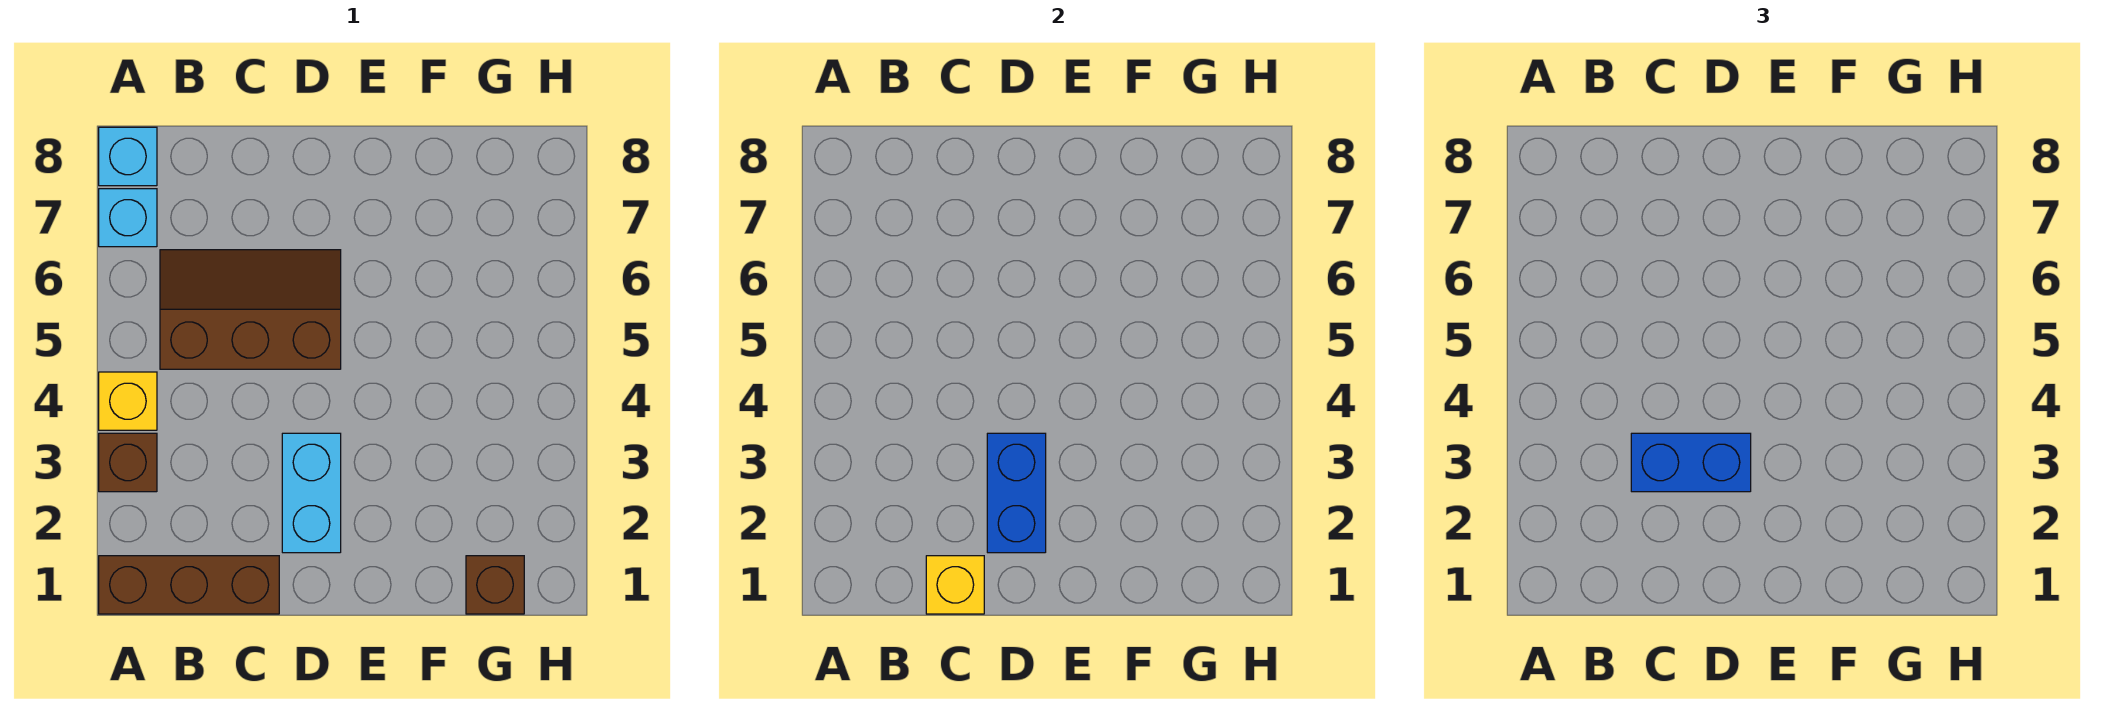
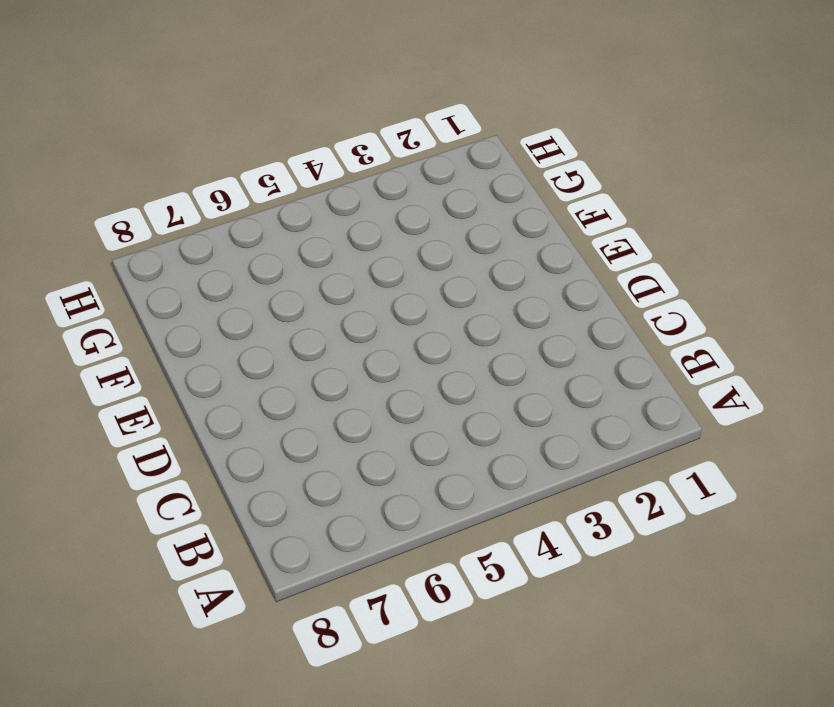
none -> brown 1x3 brick [99,556,279,614]
none -> brown 1x1 brick [99,433,157,492]

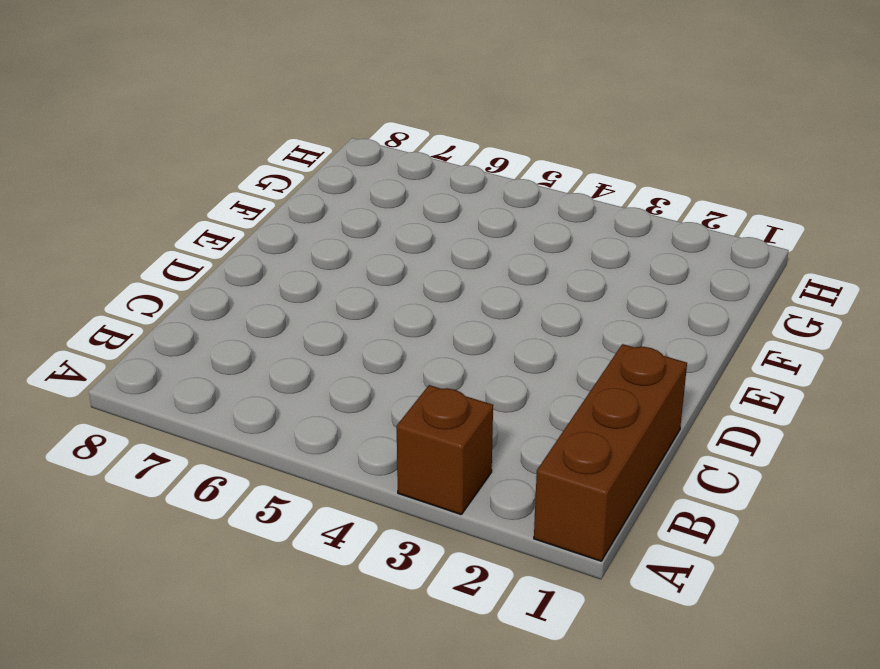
none -> yellow 1x1 brick [99,372,157,430]
none -> cyan 1x1 brick [99,189,157,247]

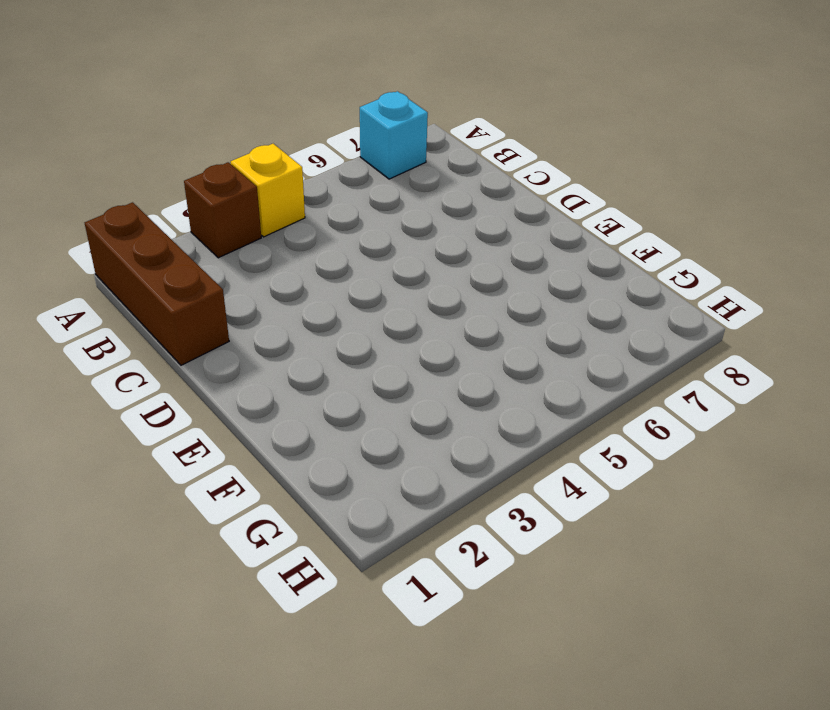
none -> cyan 1x1 brick [99,127,157,186]
none -> brown 2x3 slope [160,250,341,369]

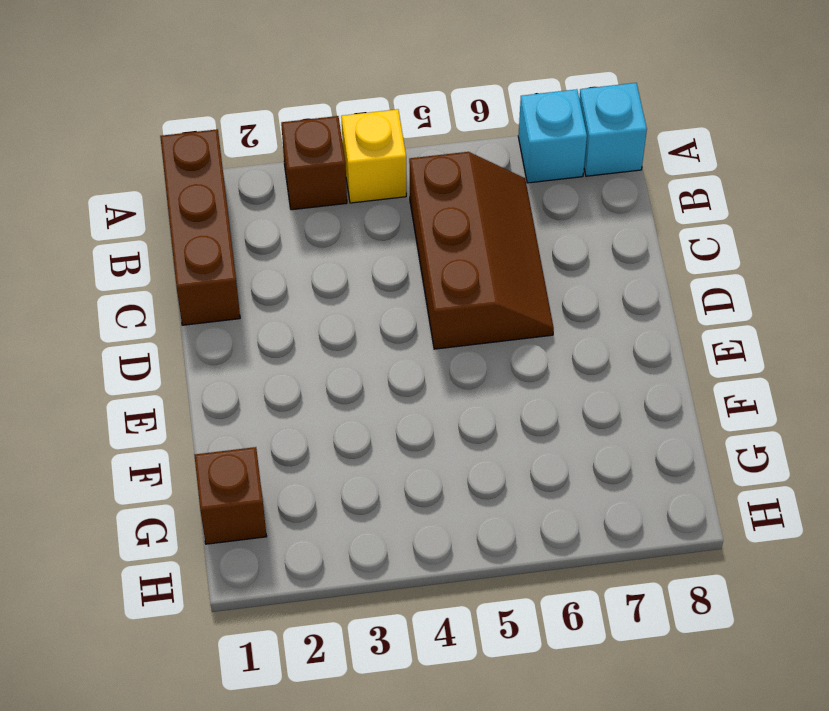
none -> cyan 1x2 brick [282,433,341,553]
none -> yellow 1x1 brick [926,556,984,614]

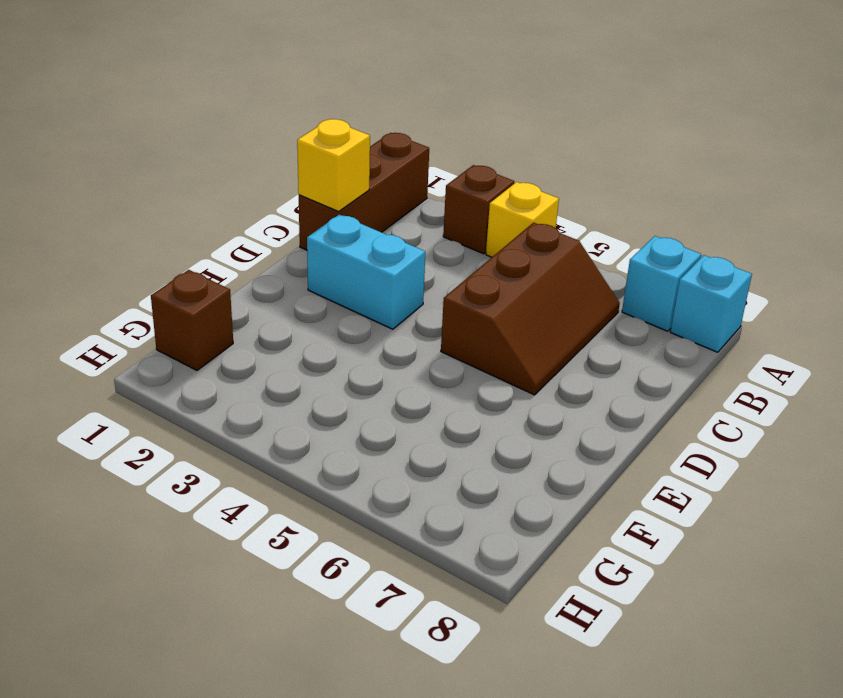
none -> blue 1x2 brick [987,433,1046,553]
none -> blue 1x2 brick [1631,433,1751,492]

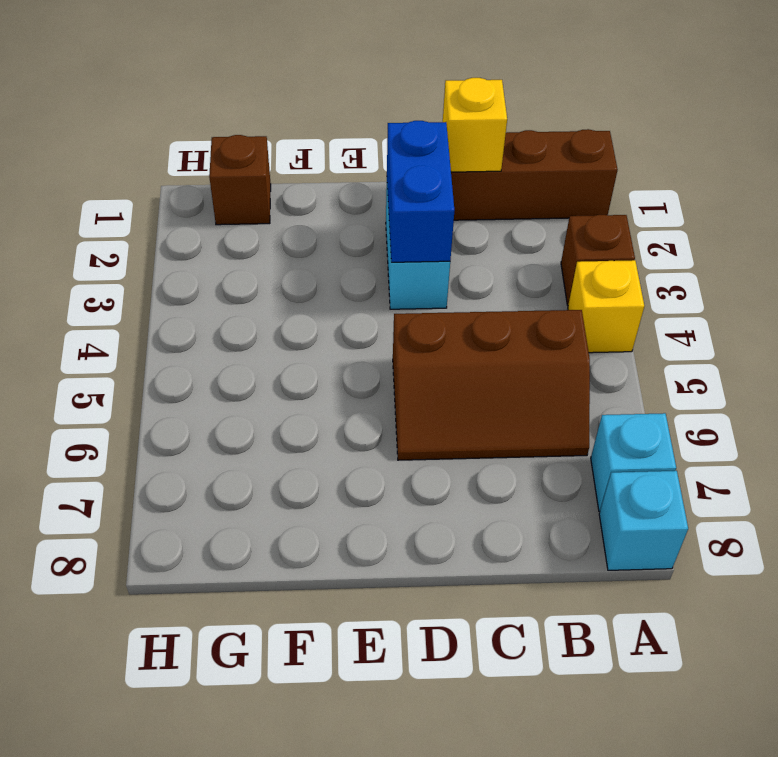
none -> blue 1x2 brick [1631,433,1751,492]

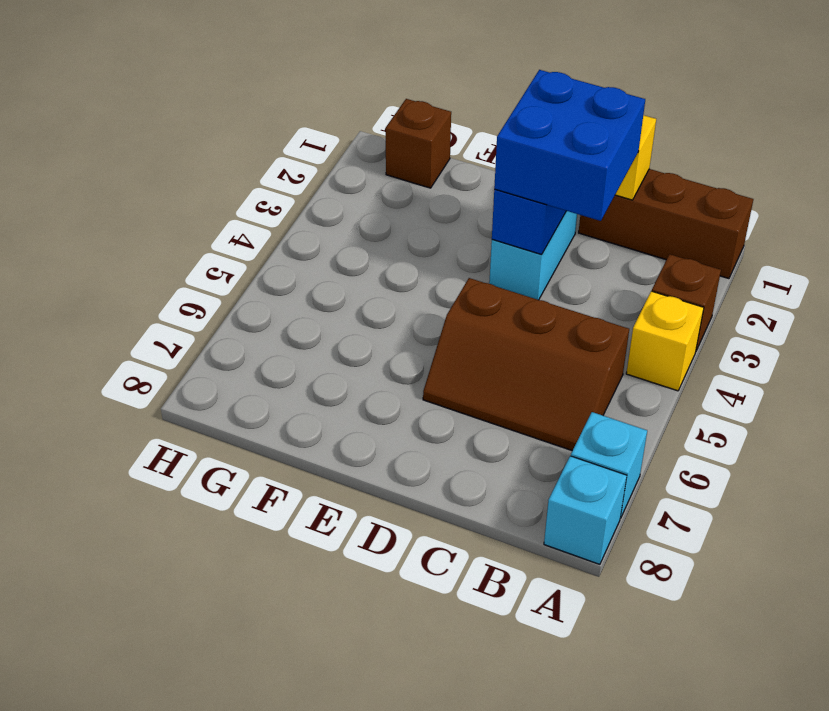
blue 2x2 brick [494,70,645,221] -> blue 1x2 brick [1631,433,1751,492]

